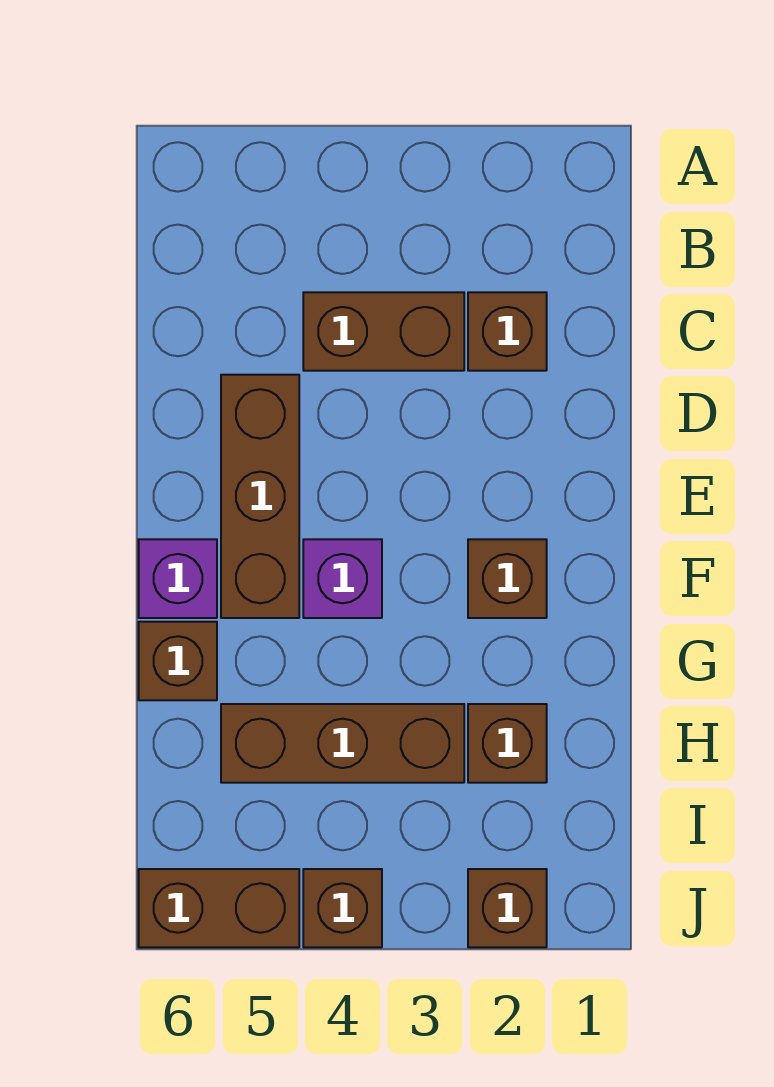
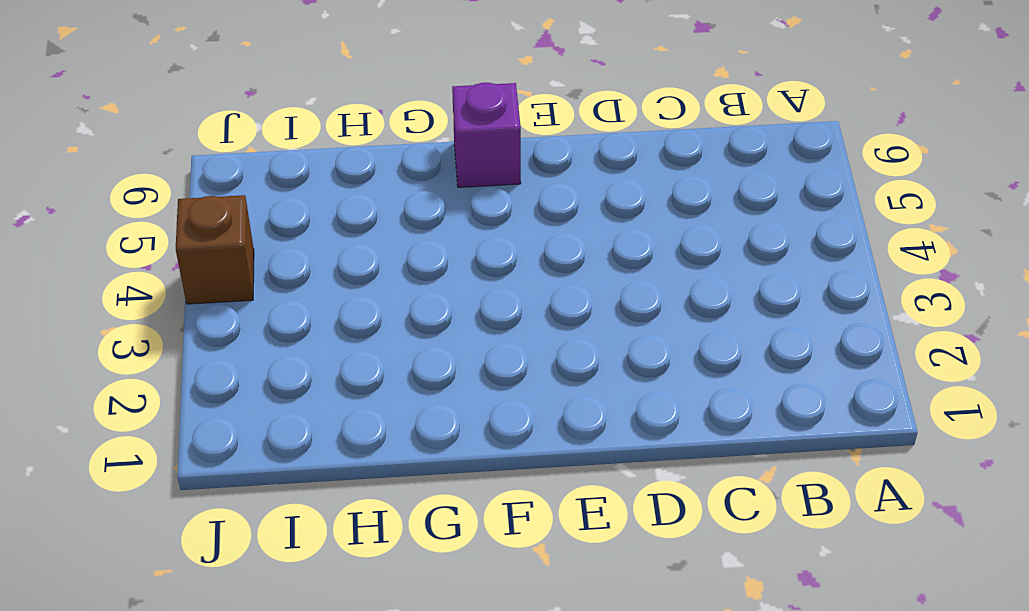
none -> brown 1x1 brick [468,292,547,371]
none -> brown 1x2 brick [303,292,464,371]
none -> brown 1x3 brick [221,375,299,618]

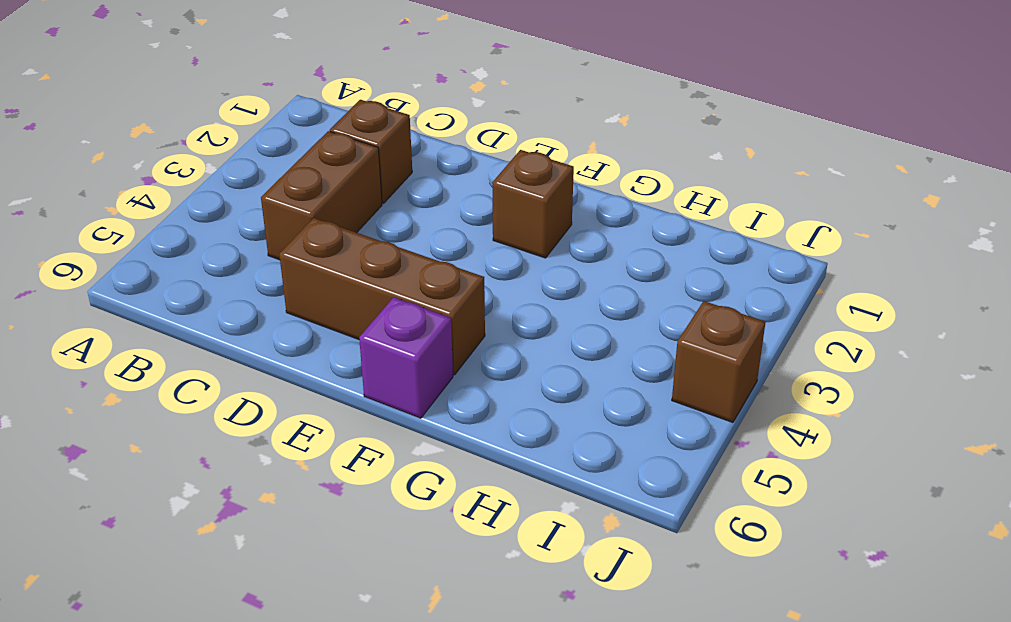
none -> purple 1x1 brick [303,539,382,618]
none -> brown 1x1 brick [139,622,217,700]
none -> brown 1x1 brick [468,704,547,783]

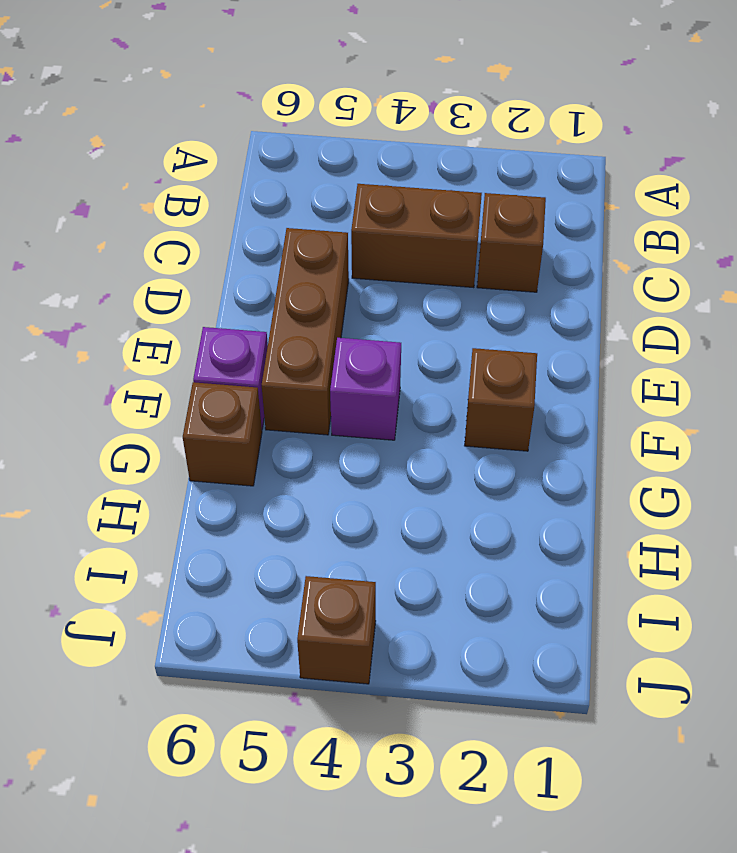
none -> brown 1x1 brick [468,704,547,783]
none -> brown 1x3 brick [221,704,464,783]
none -> brown 1x1 brick [468,869,547,947]

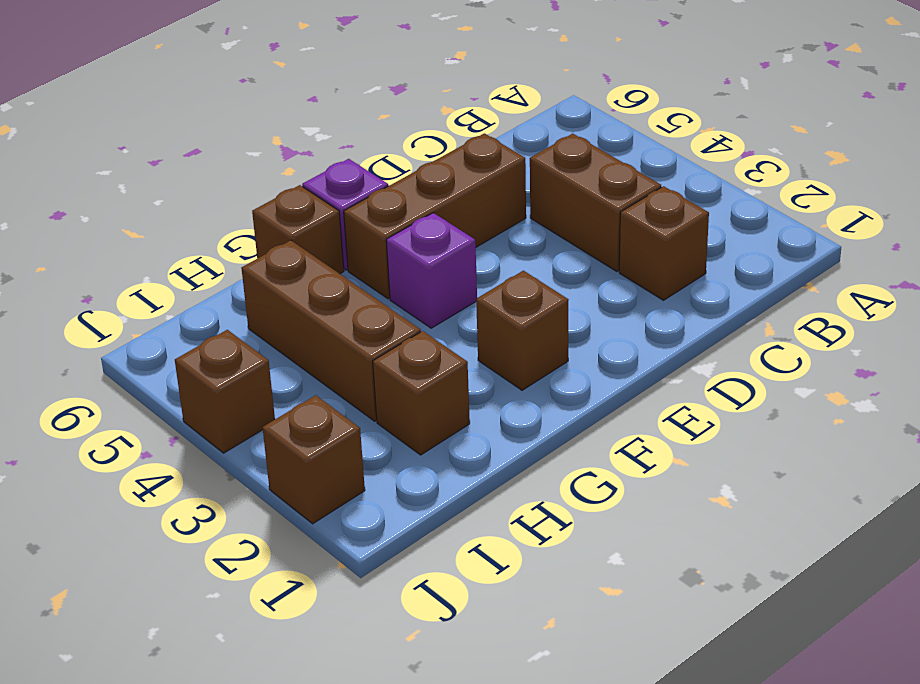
none -> brown 1x2 brick [139,869,299,947]

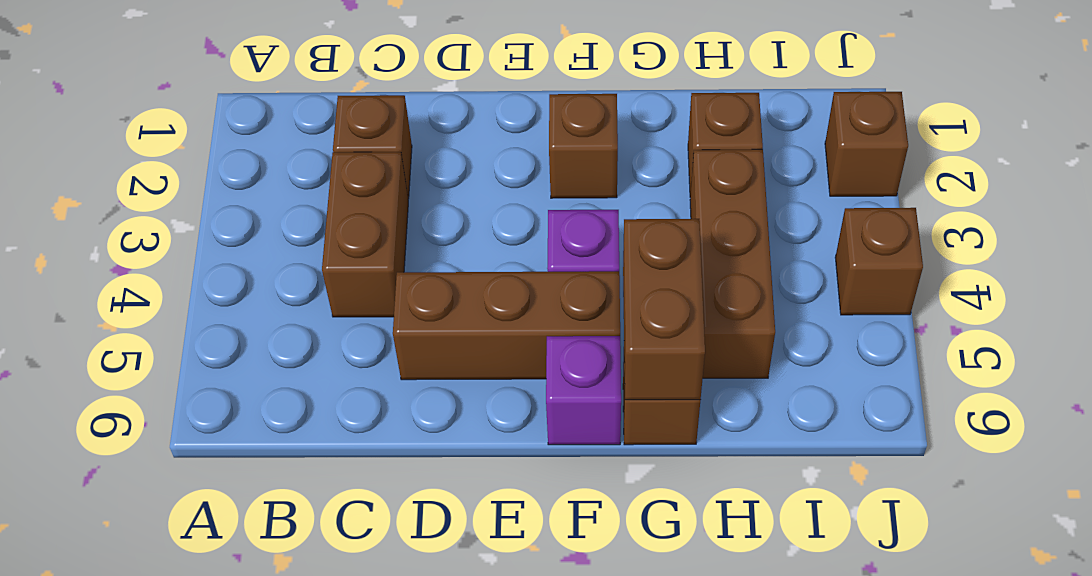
brown 1x2 brick [623,219,705,400] -> brown 1x2 brick moved to [139,869,299,947]

